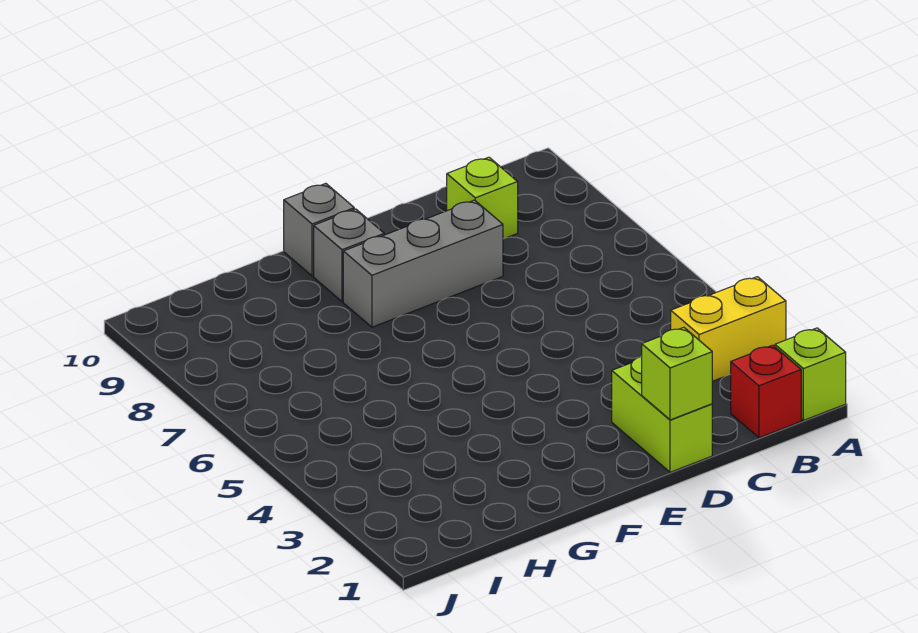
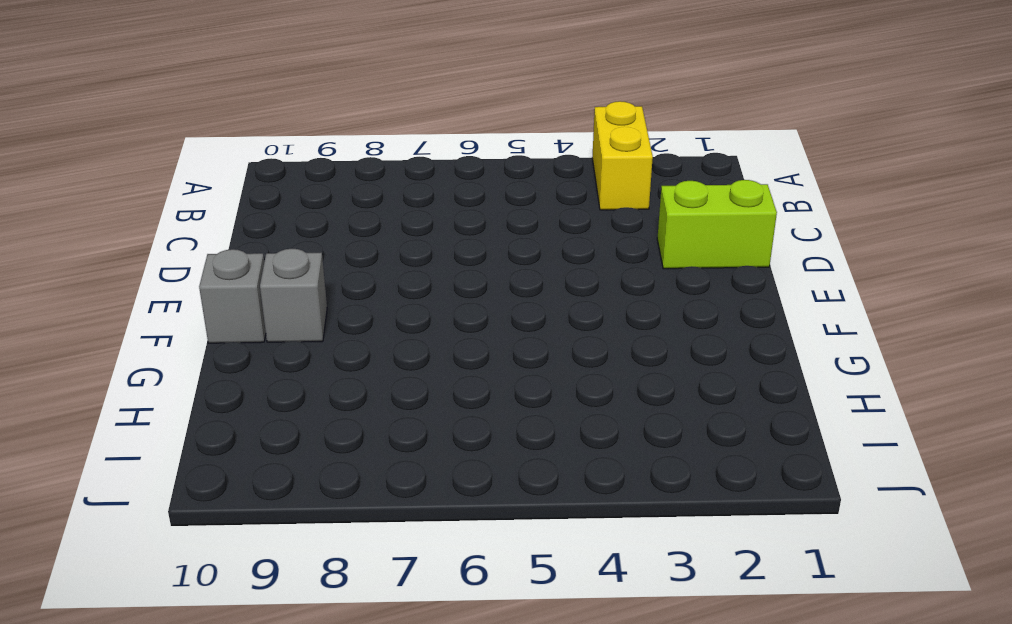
none -> lime 1x1 brick [775,328,846,420]
none -> red 1x1 brick [731,345,801,438]

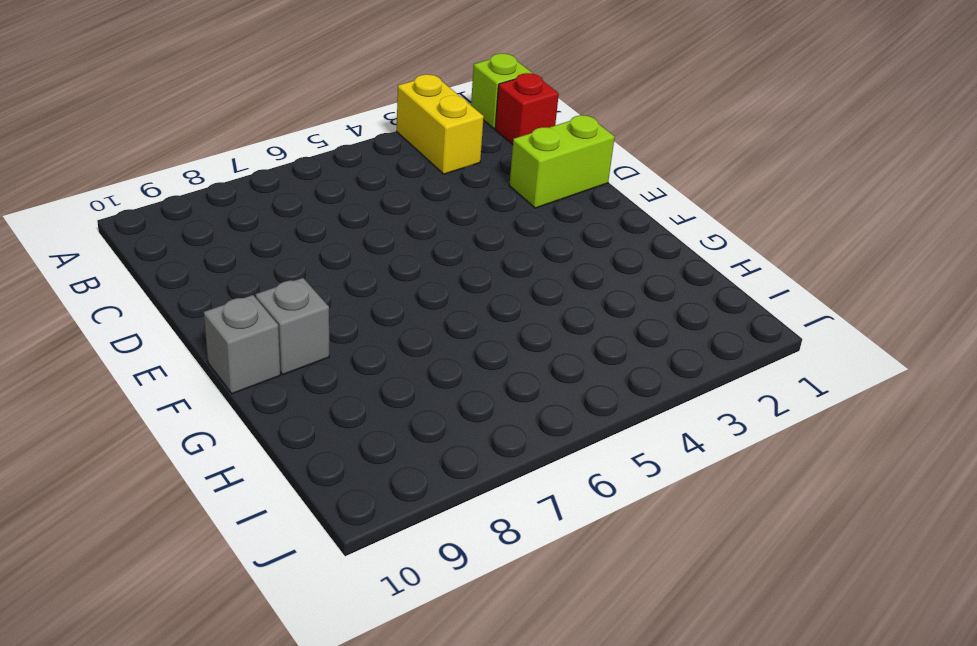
none -> lime 1x1 brick [447,157,518,239]
none -> grey 1x3 brick [343,200,503,327]

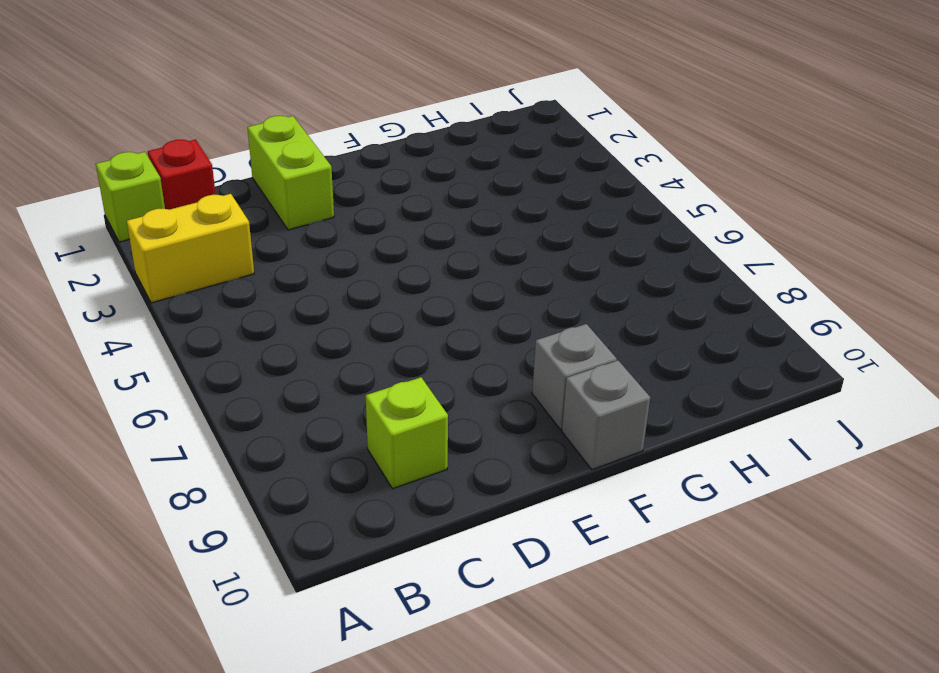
none -> grey 1x3 brick [343,200,503,327]
none -> lime 1x1 brick [641,327,712,420]

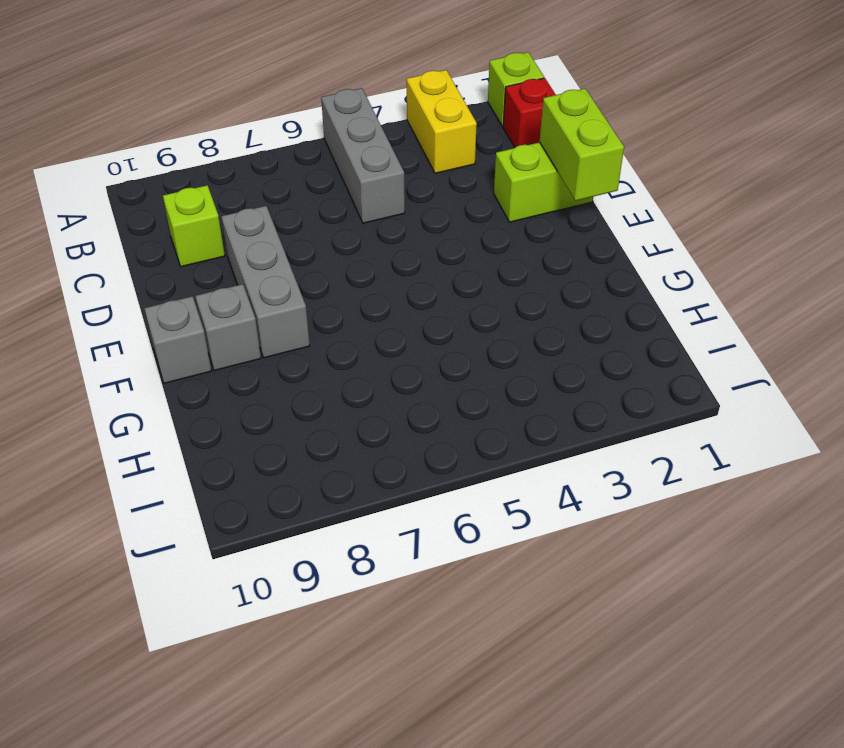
grey 1x3 brick [321,88,405,223] -> none
lime 1x2 brick [540,89,624,201] -> lime 1x1 brick [641,327,712,420]

